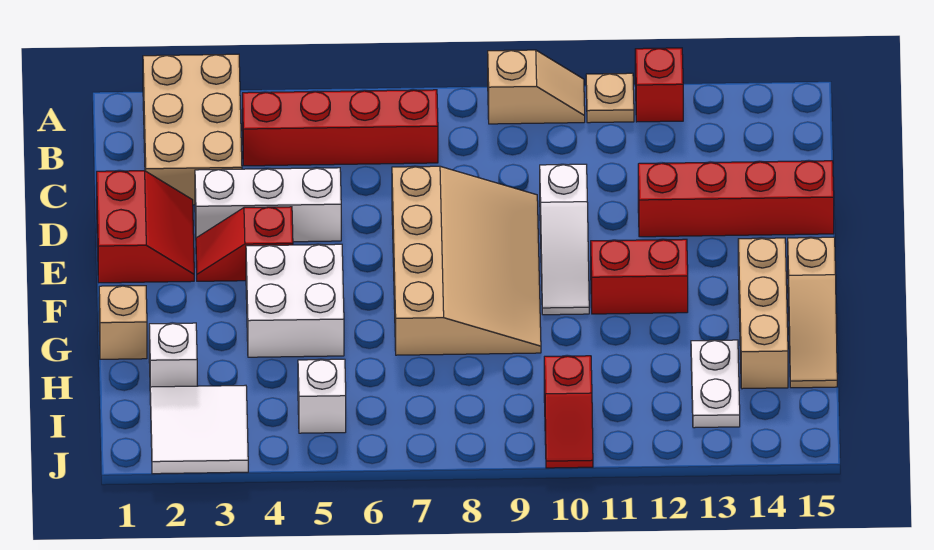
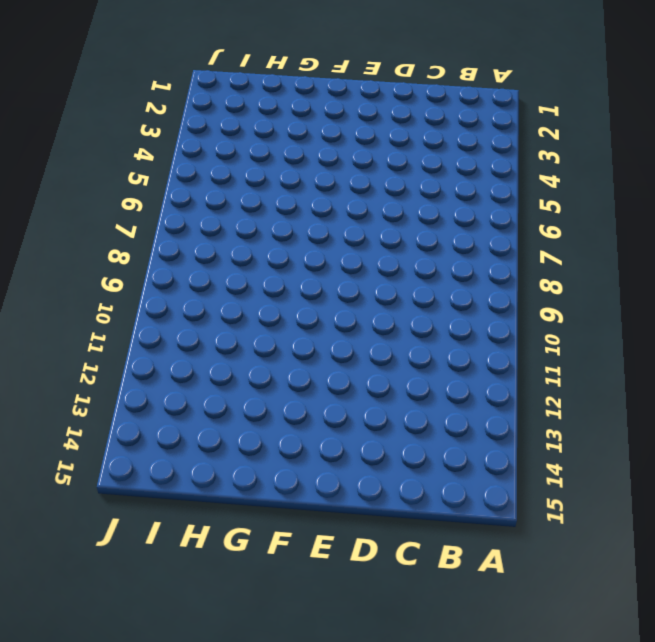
none -> tan 2x3 brick [143,54,242,205]
none -> tan 1x2 slope [488,50,585,124]
none -> tan 1x1 plate [586,73,634,123]

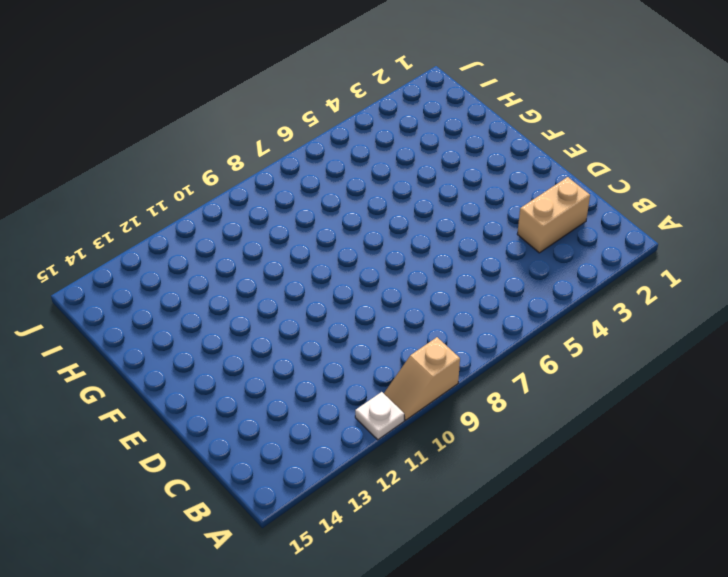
white 1x1 plate [355,392,404,440] -> tan 1x1 plate [586,73,634,123]
tan 1x2 brick [517,177,590,253] -> tan 2x3 brick [143,54,242,205]
none -> red 1x1 brick [635,48,683,122]
none -> red 1x4 brick [242,90,438,166]
none -> red 2x2 slope [97,171,194,283]

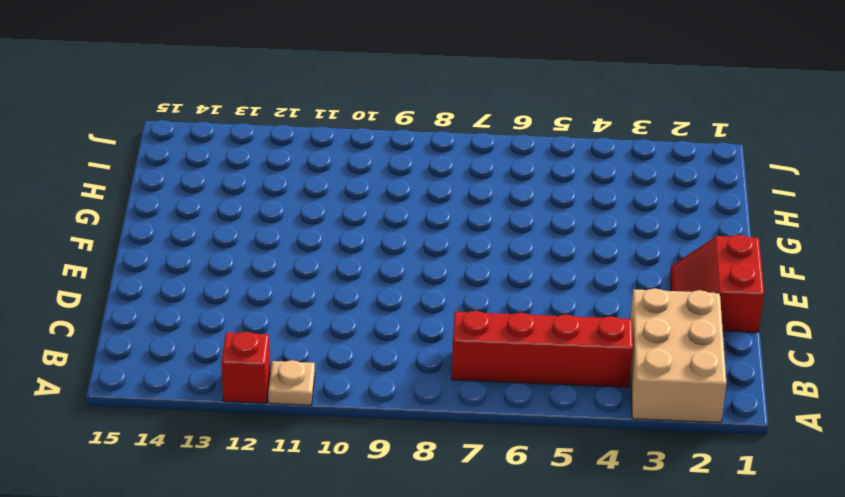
none -> tan 1x2 slope [488,50,585,124]
none -> white 1x3 brick [195,168,341,242]
none -> tan 3x4 slope [392,166,541,355]

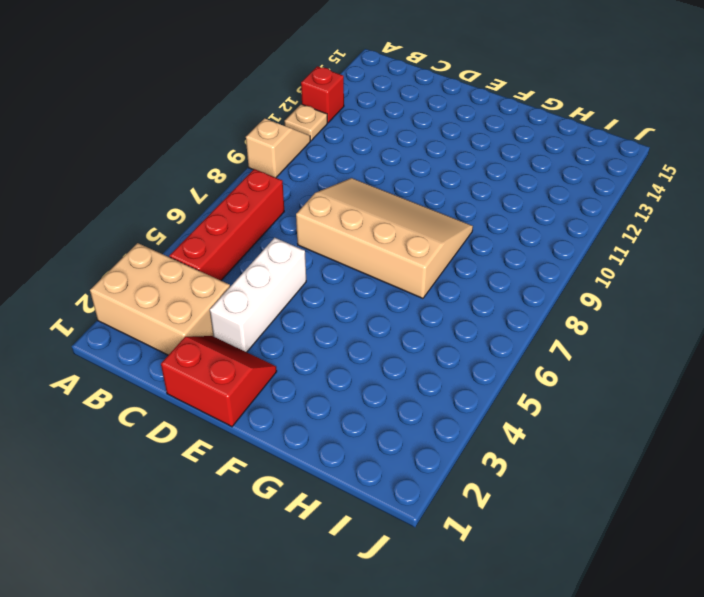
none -> white 1x3 slope [540,164,589,315]
none -> red 1x4 brick [638,161,834,237]
none -> red 1x2 slope [196,207,293,281]

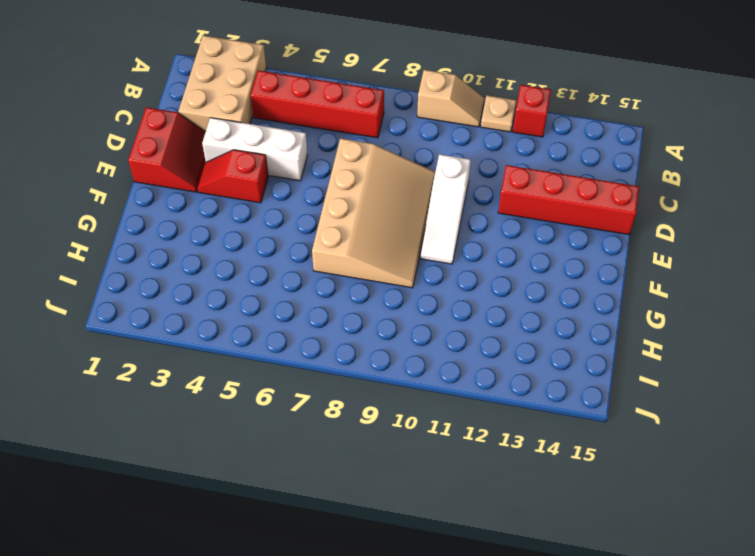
none -> white 2x2 brick [246,244,344,357]
none -> red 1x2 brick [591,239,688,314]
none -> tan 1x3 brick [738,238,788,389]

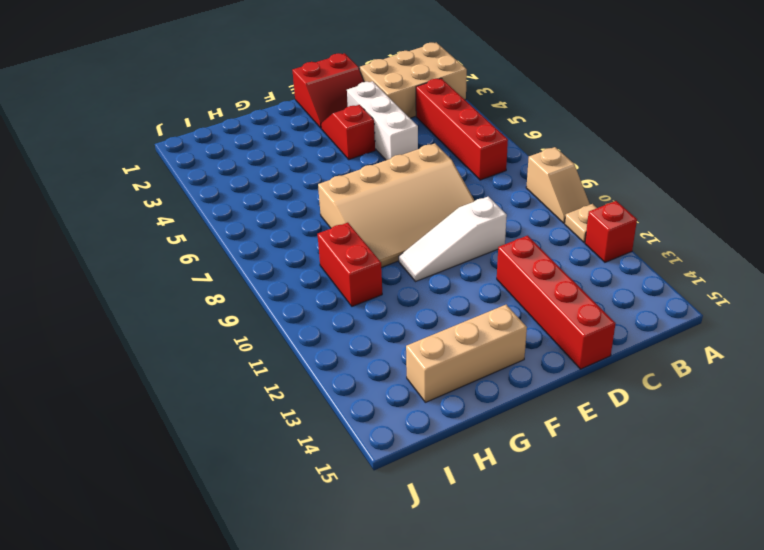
red 1x2 brick [317,223,382,306] -> red 1x2 brick moved to [591,239,688,314]
none -> white 2x2 brick [246,244,344,357]
none -> tan 1x3 slope [788,237,837,388]
none -> tan 1x1 brick [99,286,147,359]

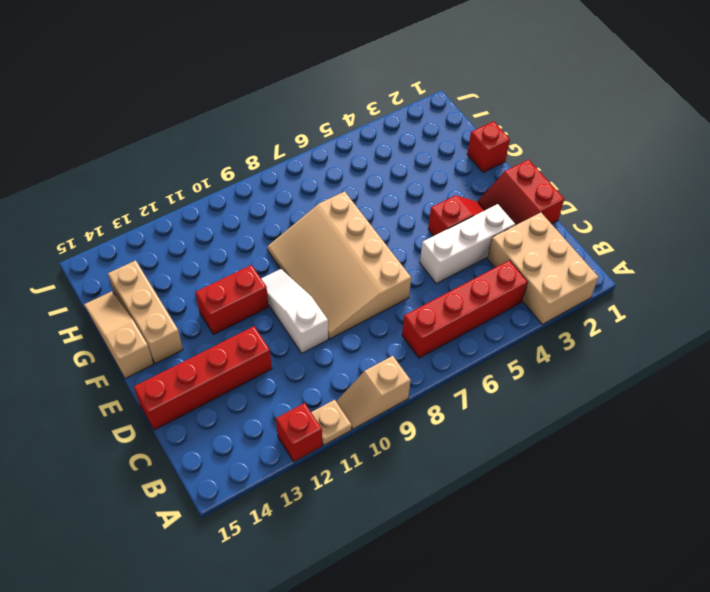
red 1x1 brick [467,121,510,172] -> tan 1x1 brick [99,286,147,359]
none -> white 2x2 brick [246,244,344,357]
none -> white 1x1 brick [149,323,197,387]
none -> white 1x2 plate [691,340,740,428]

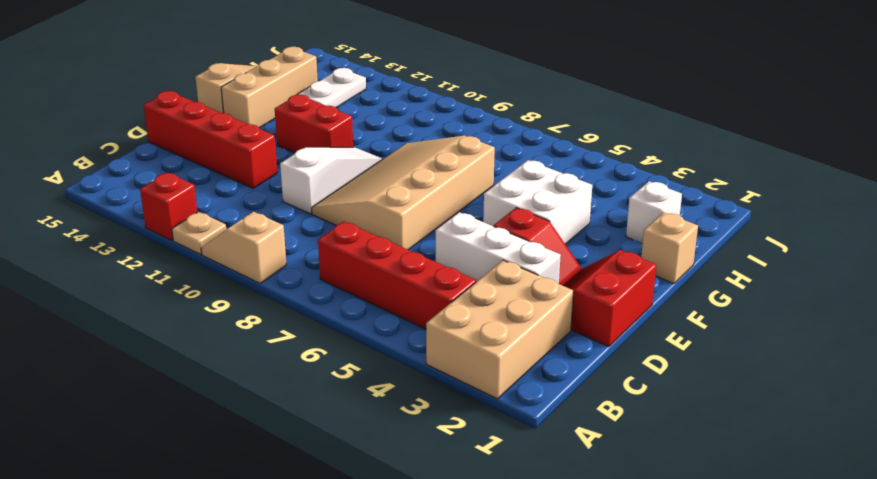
none -> white 2x2 tile [150,385,248,474]
none -> white 1x1 brick [298,359,346,433]
none -> red 1x2 slope [544,356,593,468]

